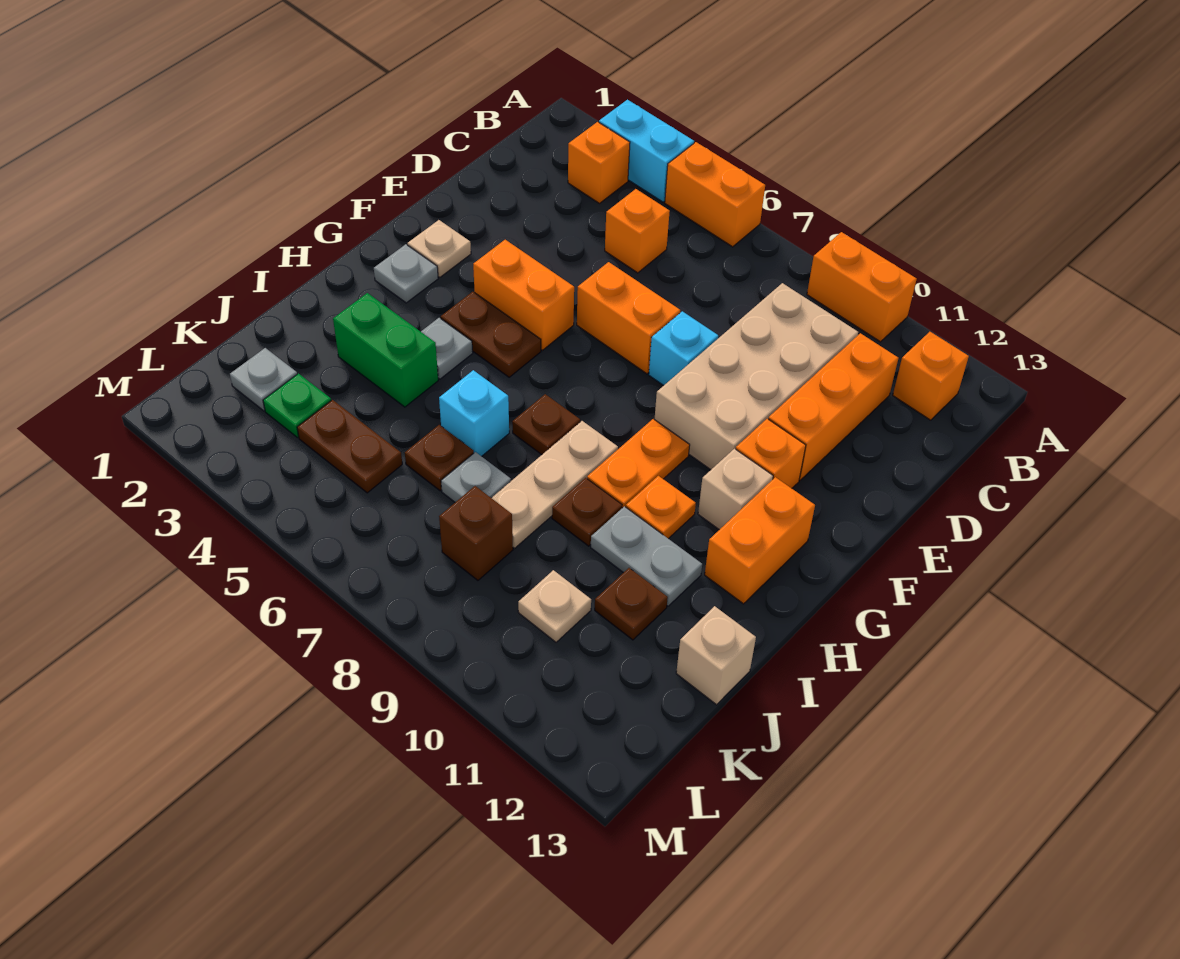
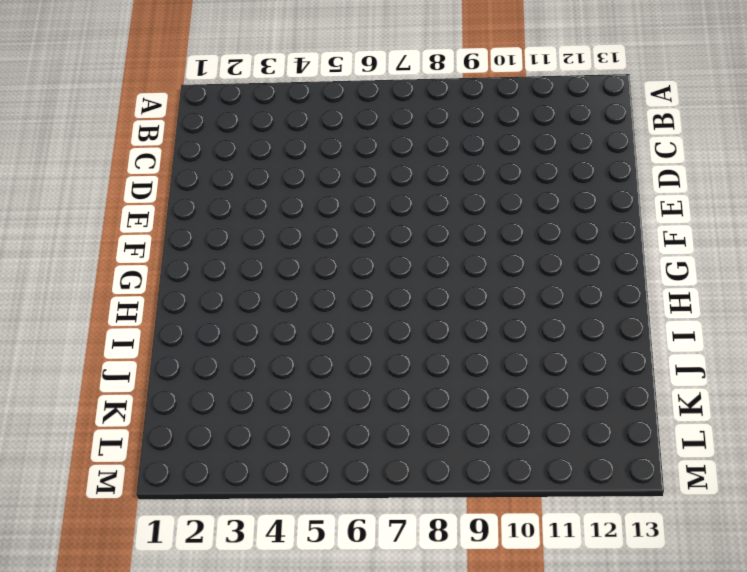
none -> cyan 1x2 brick [599,100,694,202]
none -> orange 1x2 brick [665,142,765,247]
none -> orange 1x2 brick [807,232,917,342]
none -> orange 1x1 brick [568,122,630,203]

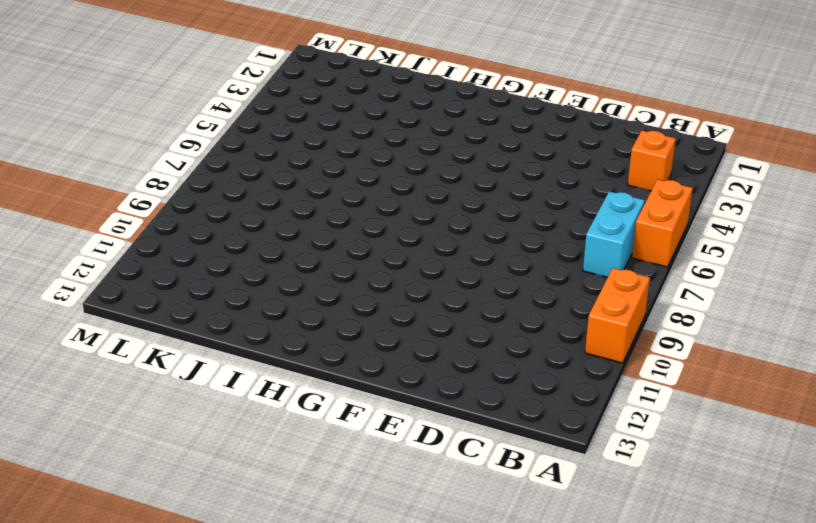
cyan 1x2 brick [583,191,645,277] -> cyan 1x2 brick moved to [599,100,694,202]
none -> orange 1x1 brick [893,332,969,420]
none -> orange 1x1 brick [605,189,670,273]
none -> tan 2x4 brick [654,283,858,470]
none -> orange 1x3 brick [768,333,898,480]

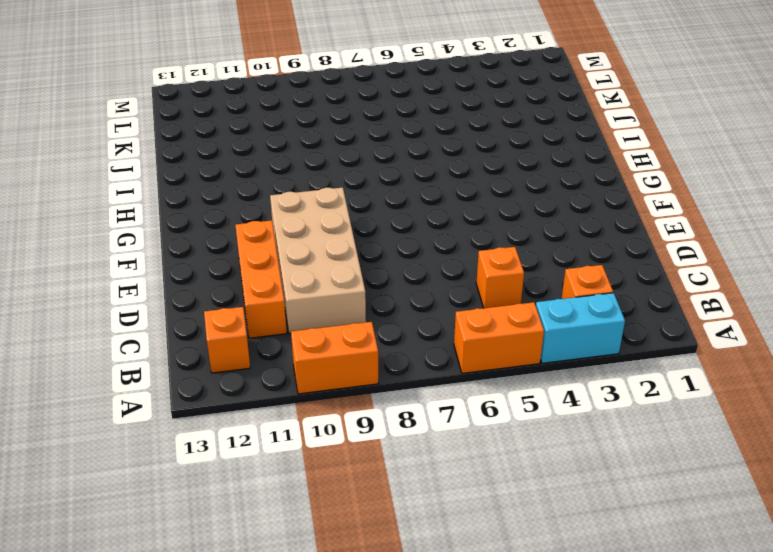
none -> orange 1x2 brick [577,262,680,374]
none -> cyan 1x1 brick [649,311,718,386]
none -> tan 1x1 plate [407,220,471,277]
none -> orange 1x2 brick [473,240,574,350]

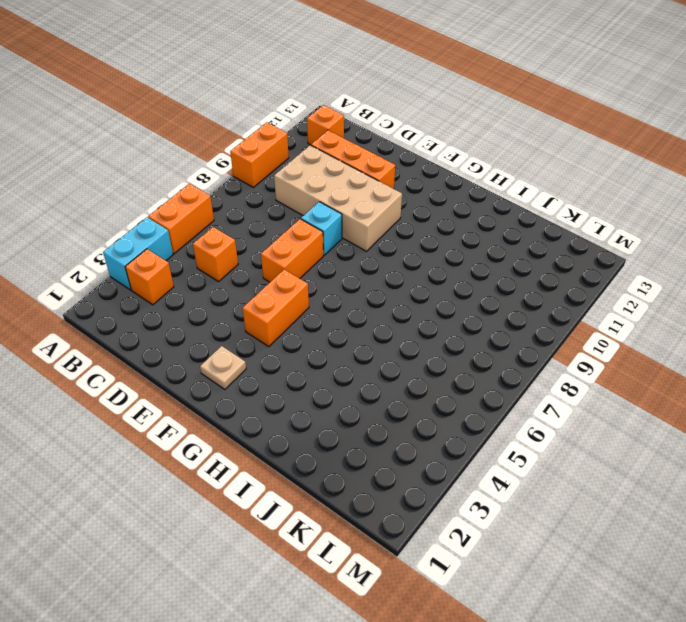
none -> orange 1x1 brick [736,419,806,488]
none -> grey 1x1 plate [374,244,438,303]
none -> brown 1x2 plate [441,292,541,377]
none -> orange 1x2 plate [587,419,690,508]

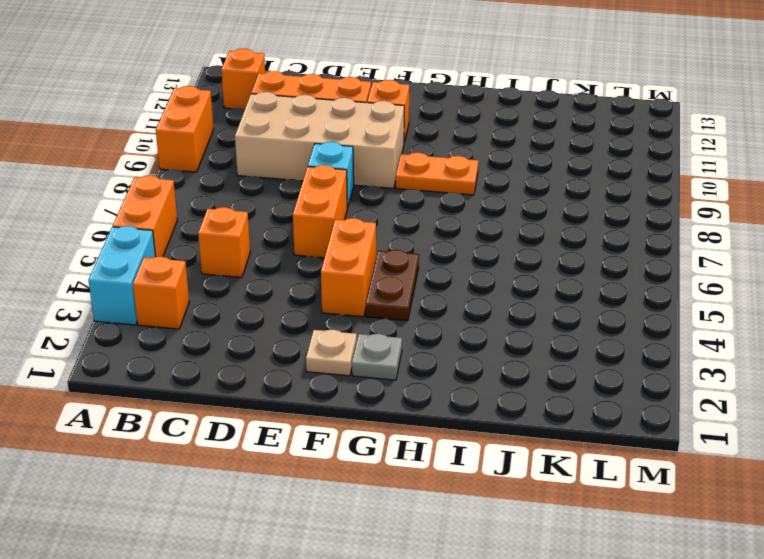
none -> tan 1x1 brick [698,449,773,530]
none -> orange 1x2 brick [705,477,815,604]
none -> grey 1x1 plate [421,318,473,379]
none -> brown 1x1 plate [512,394,580,455]

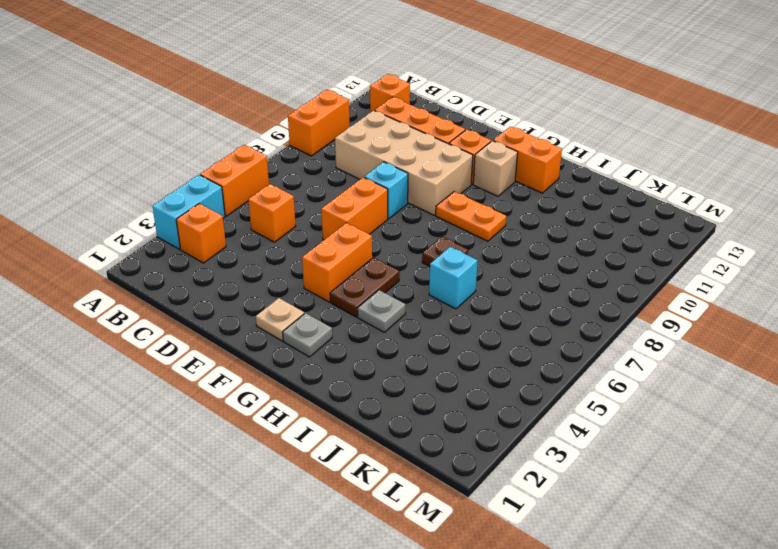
none -> tan 1x3 plate [492,421,618,548]
none -> orange 1x1 plate [626,476,696,539]
none -> green 1x2 brick [333,293,438,407]
none -> brown 1x1 plate [552,478,622,546]

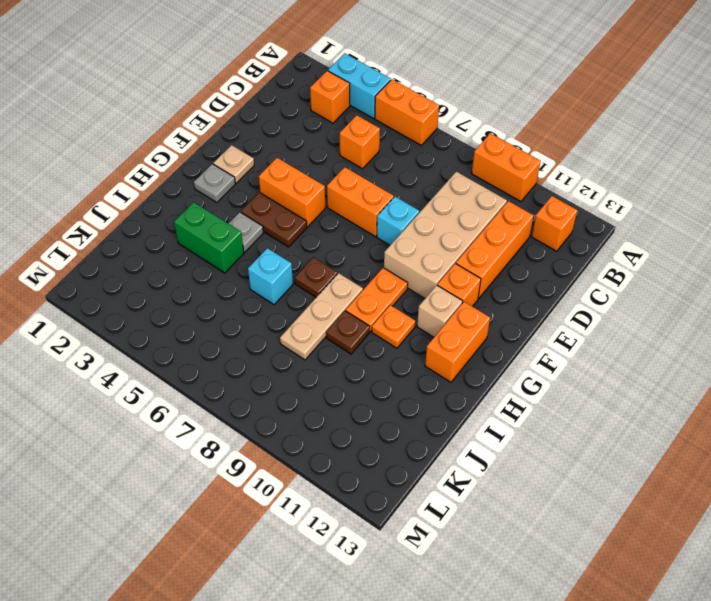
none -> grey 1x2 plate [591,506,702,606]
none -> brown 1x1 plate [405,425,474,491]
none -> grey 1x1 plate [441,452,511,502]
none -> brown 1x1 plate [595,568,668,640]

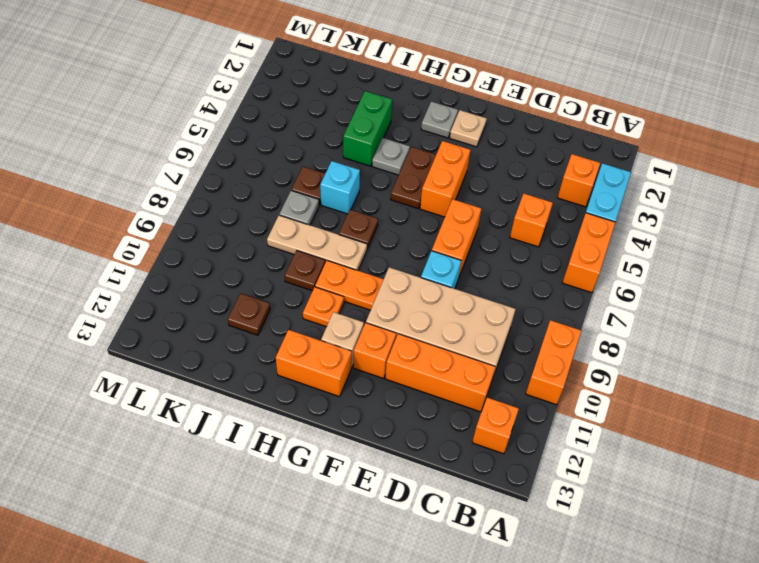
none -> grey 1x2 plate [591,506,702,606]
none -> tan 1x1 brick [676,606,756,705]
none -> grey 1x1 plate [230,348,297,411]
none -> green 1x1 plate [263,374,331,438]

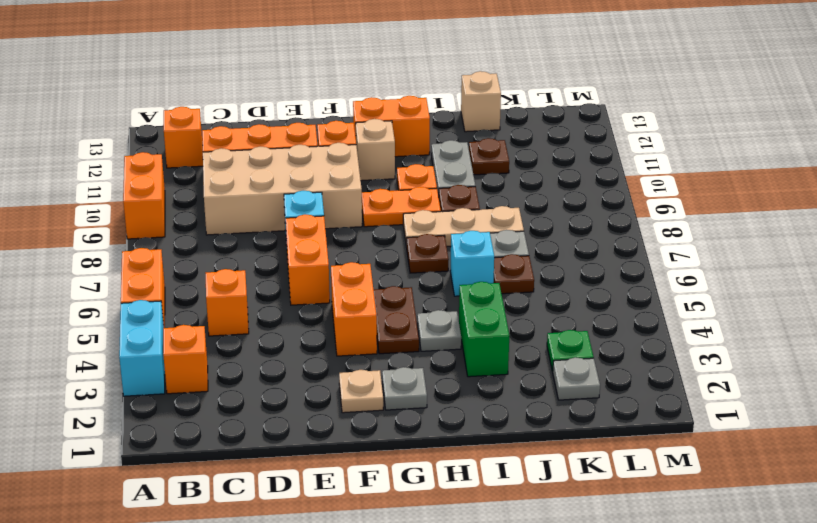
none -> brown 1x2 plate [297,400,402,493]
none -> brown 1x1 brick [439,486,513,580]
none -> tan 1x1 plate [518,570,591,642]

